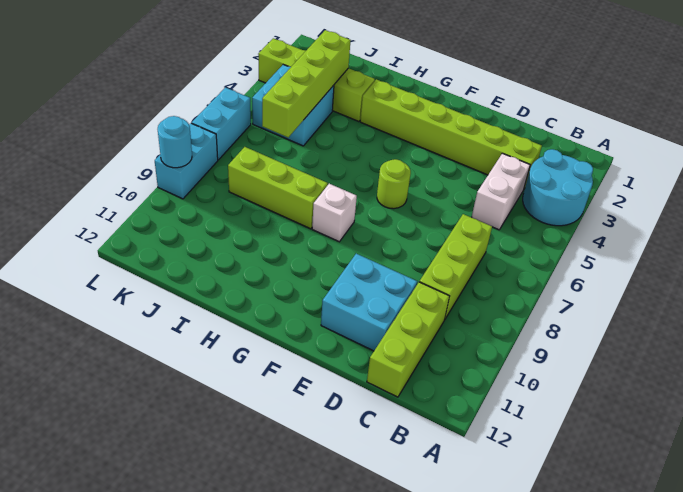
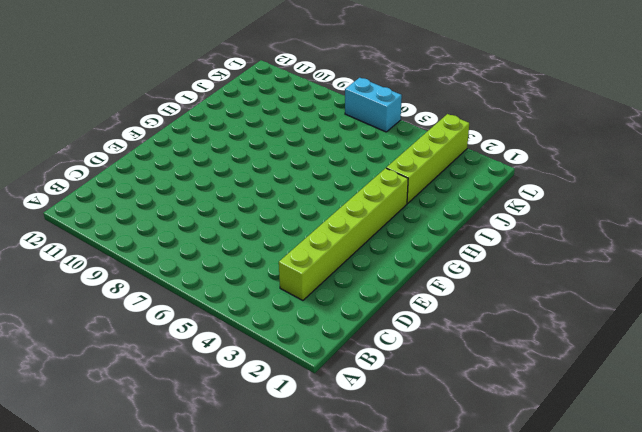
none -> cyan 2x2 round brick [523,149,593,226]
none -> white 1x2 brick [472,153,530,230]
none -> lime 1x3 brick [420,214,492,320]

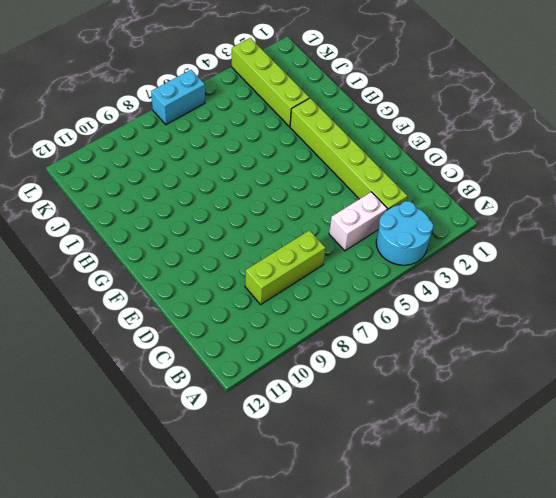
none -> lime 1x3 brick [367,282,449,397]
none -> cyan 2x2 brick [321,254,417,351]
none -> lime 1x1 round brick [377,159,411,209]

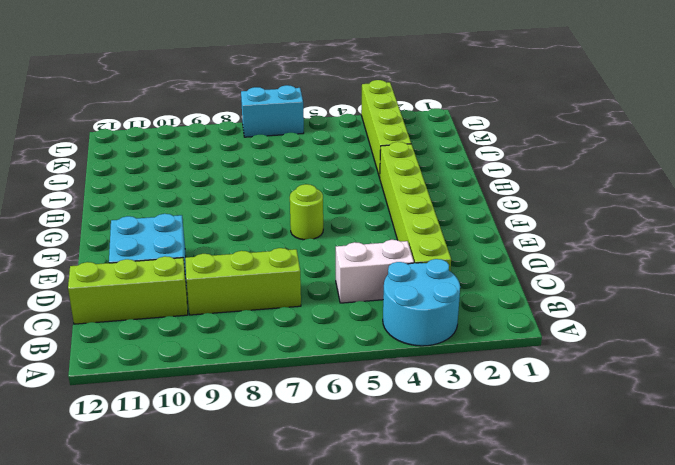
none -> white 1x1 brick [312,184,357,242]
none -> lime 1x3 brick [228,147,328,229]
none -> cyan 2x2 brick [252,65,334,146]

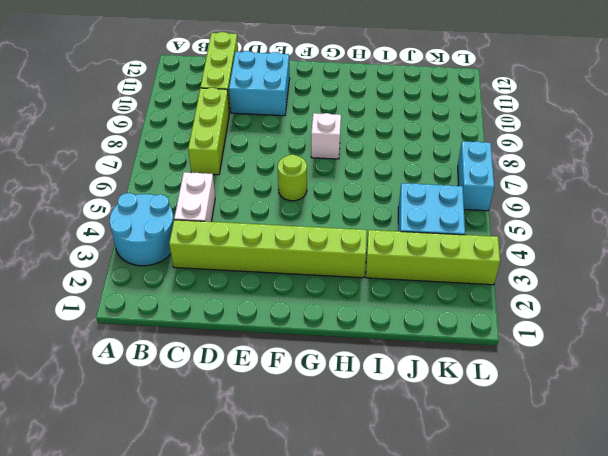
none -> lime 1x3 brick [228,147,328,229]
none -> cyan 1x2 brick [155,123,218,199]
none -> lime 1x4 brick [262,30,351,137]

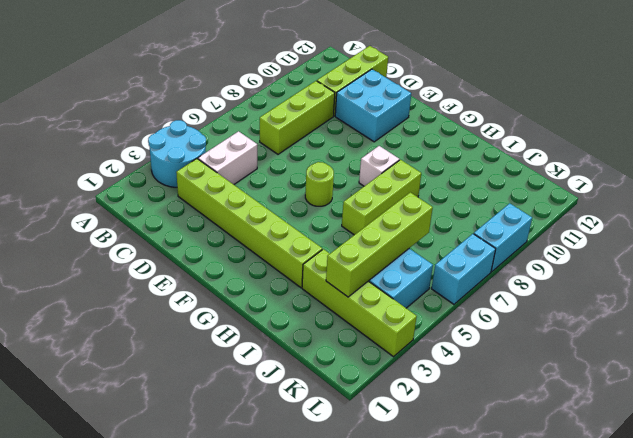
lime 1x3 brick [342,160,421,235] -> lime 1x3 brick turned to [228,147,328,229]
none -> cyan 1x1 round brick [158,116,192,168]

